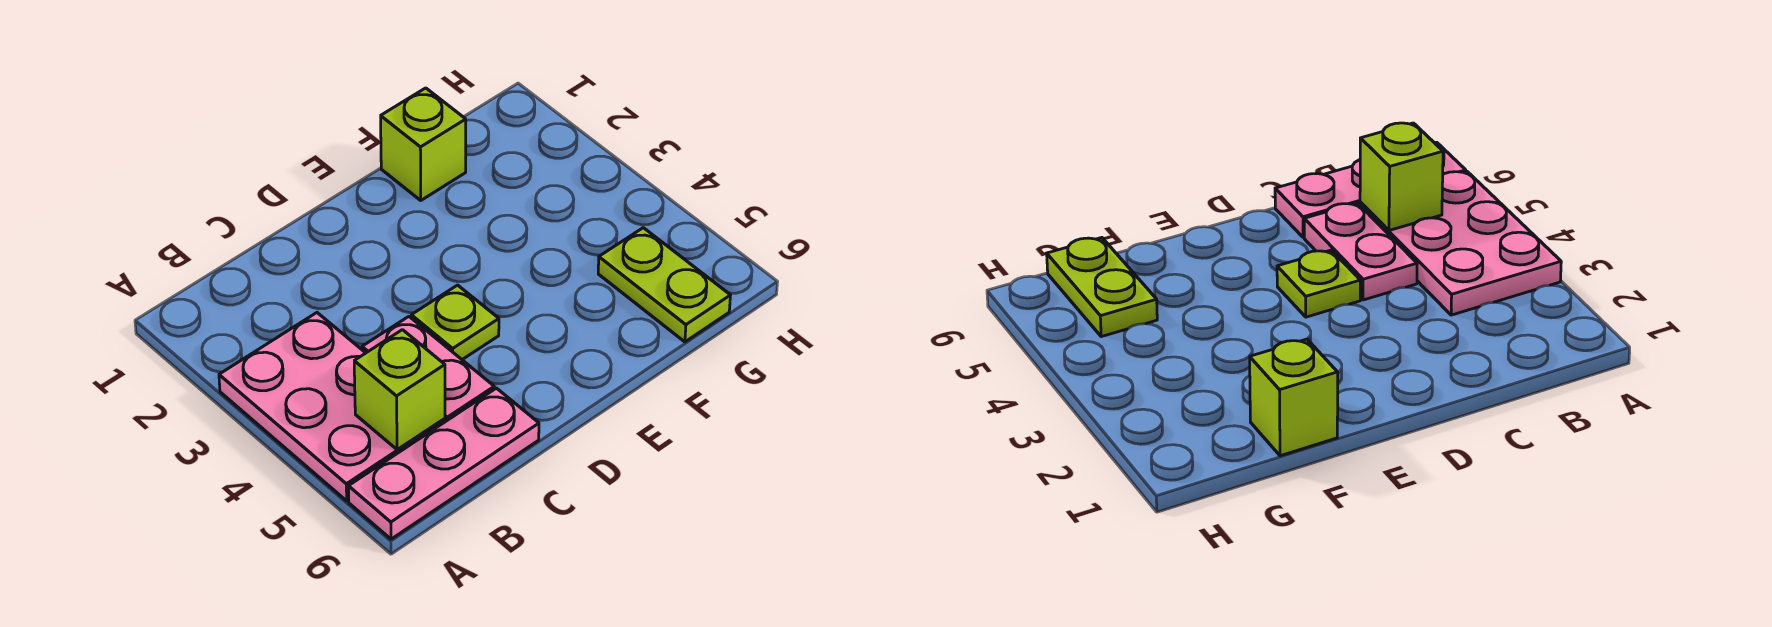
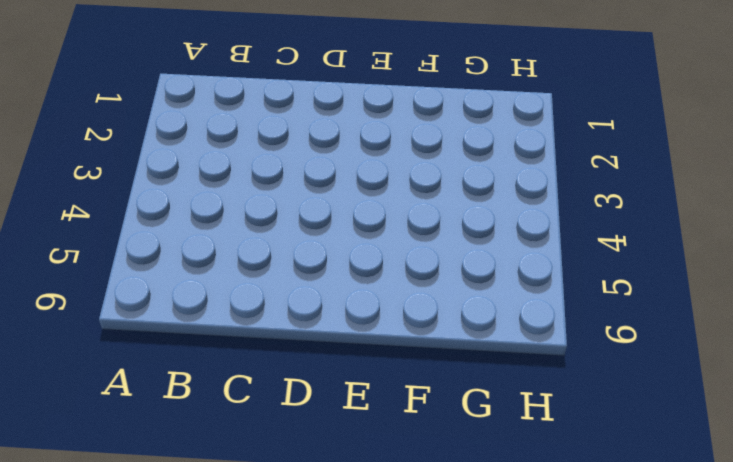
none -> pink 2x3 plate [219,313,445,501]
none -> pink 1x3 plate [348,388,539,539]

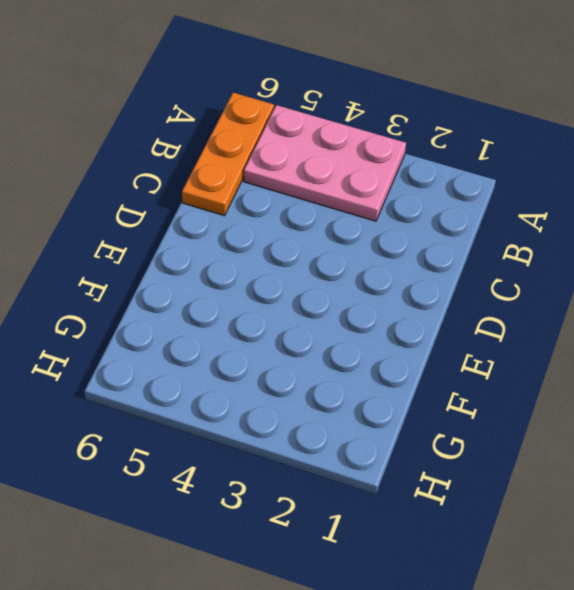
orange 1x3 plate [182,93,274,216] -> pink 1x3 plate [348,388,539,539]
none -> pink 1x2 plate [362,317,494,422]
none -> lime 1x1 plate [411,285,499,359]

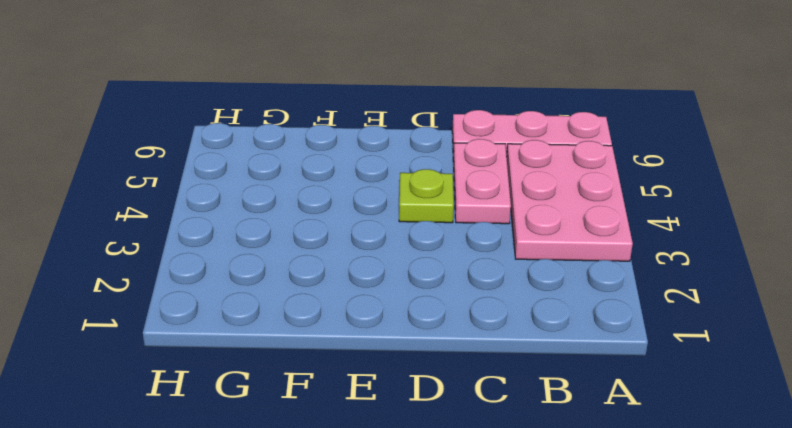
none -> lime 1x1 brick [381,88,466,200]
none -> lime 1x2 plate [598,228,730,342]

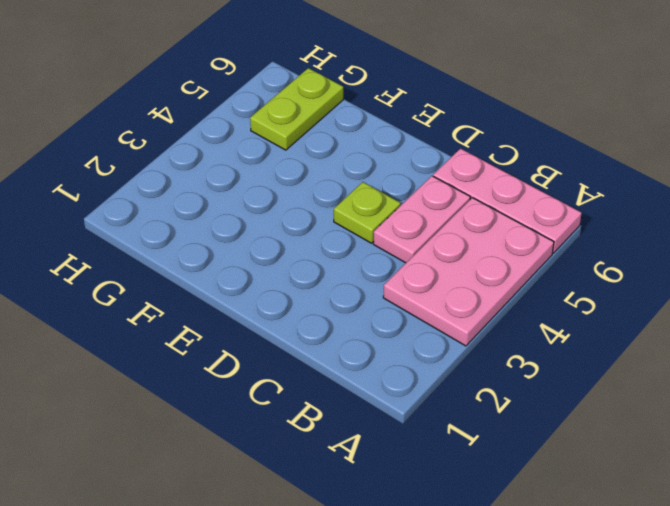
none -> lime 1x1 brick [381,88,466,200]
none -> lime 1x1 brick [354,330,445,450]

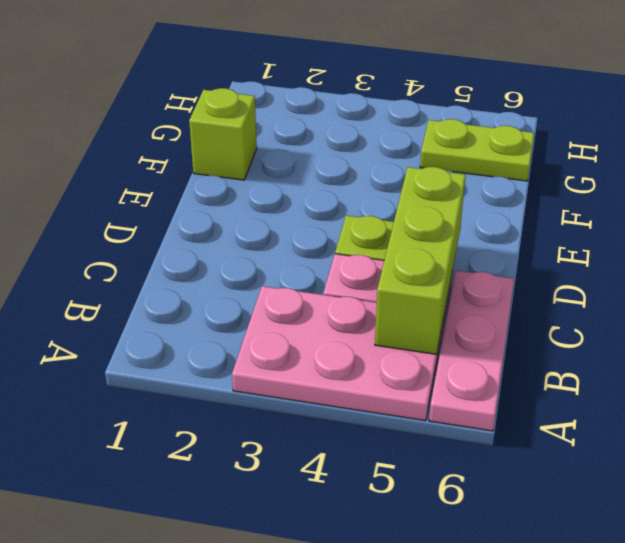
lime 1x3 brick [375,167,466,354] -> lime 1x1 brick [354,330,445,450]

